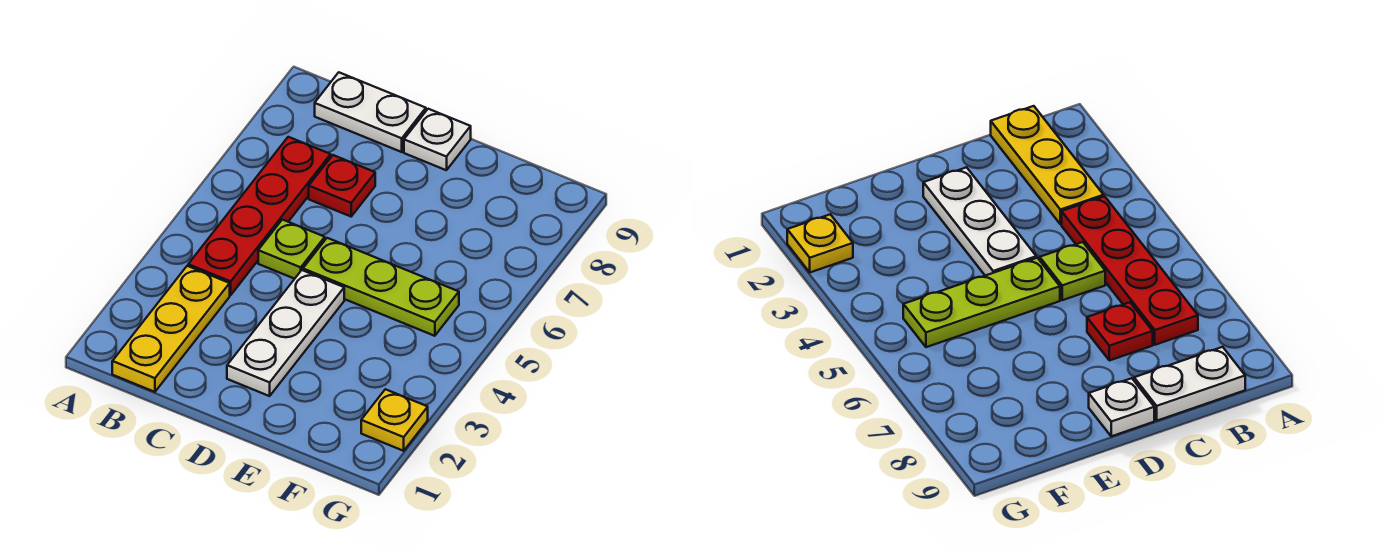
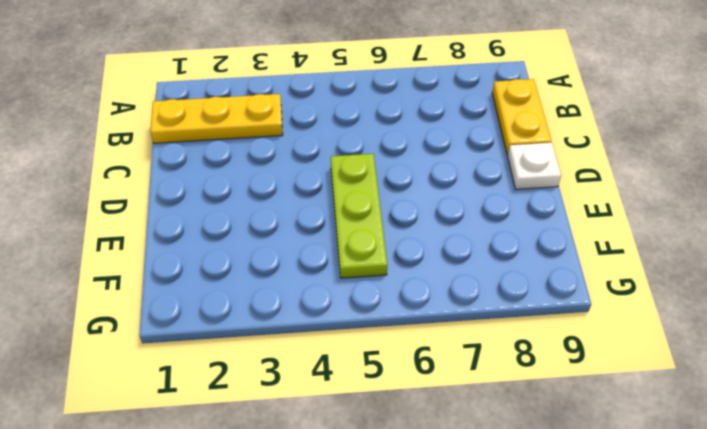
yellow 1x2 plate [492,79,551,155] -> white 1x2 plate [315,72,426,152]
none -> red 1x4 plate [188,137,331,295]
none -> lime 1x1 plate [258,220,325,279]

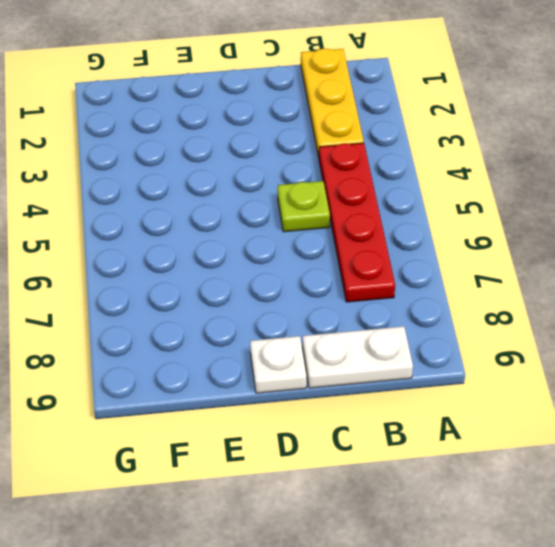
none -> red 1x1 plate [309,155,375,216]
none -> white 1x3 plate [227,270,344,396]

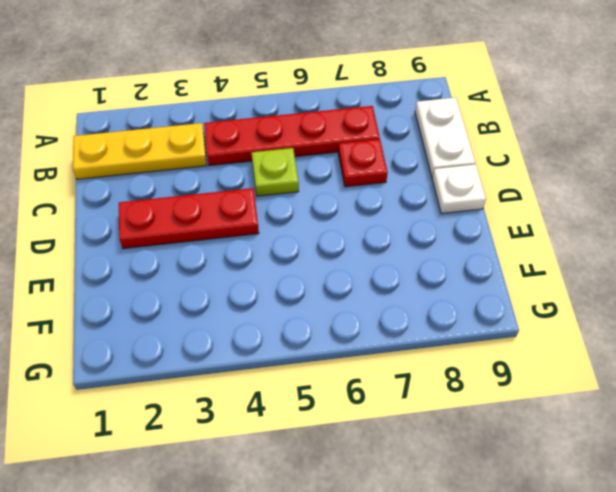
red 1x3 plate [119,188,259,249] -> white 1x3 plate [227,270,344,396]
none -> lime 1x3 plate [303,238,459,336]
none -> yellow 1x1 plate [361,389,428,451]

